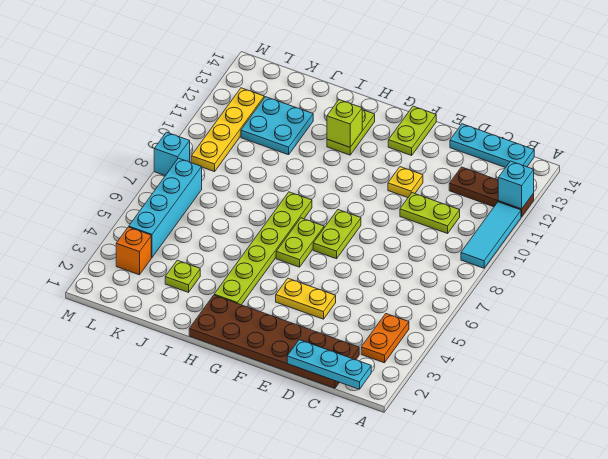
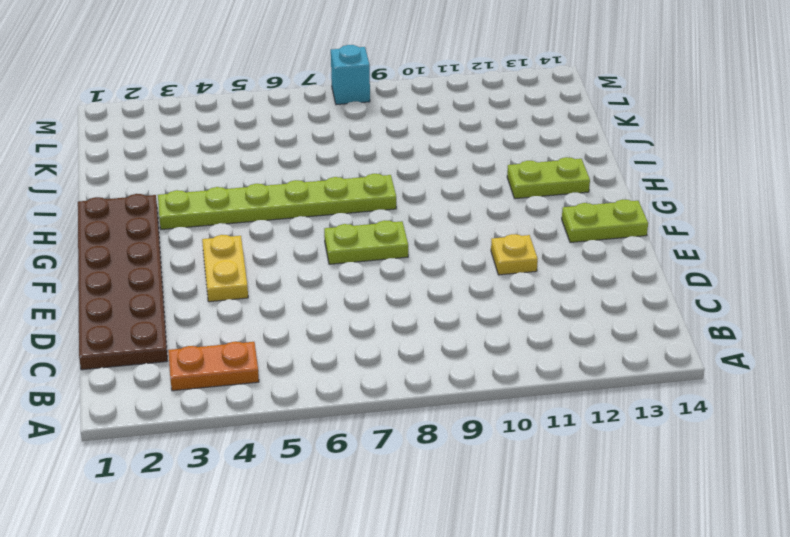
none -> cyan 1x3 tile [461,202,521,268]
none -> brown 1x3 plate [449,167,534,217]
none -> cyan 1x3 plate [450,124,534,168]

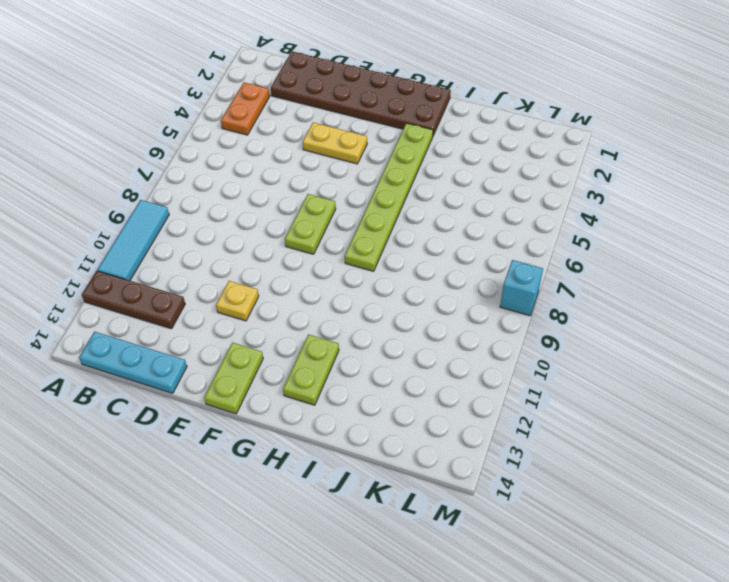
none -> lime 1x2 plate [400,193,460,233]
none -> lime 1x2 plate [276,218,324,267]
none -> lime 1x1 plate [165,260,200,292]

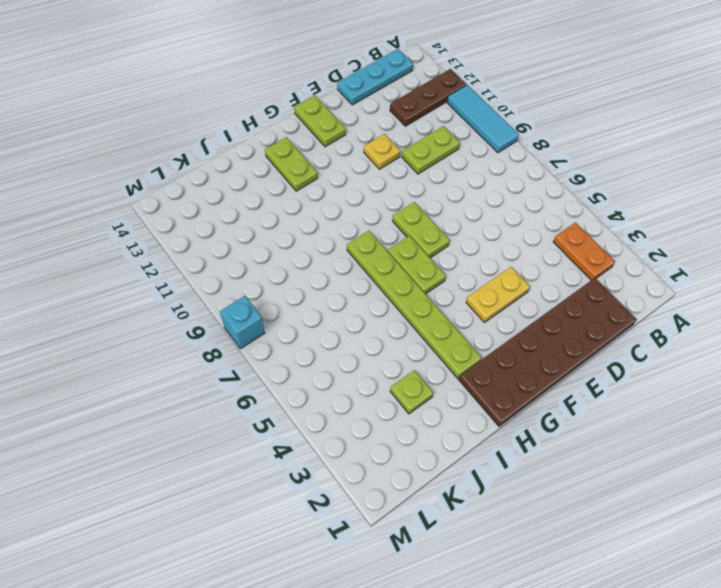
none -> cyan 2x2 plate [241,97,313,155]
none -> orange 1x1 brick [116,227,151,275]
none -> cyan 1x4 brick [129,158,202,258]

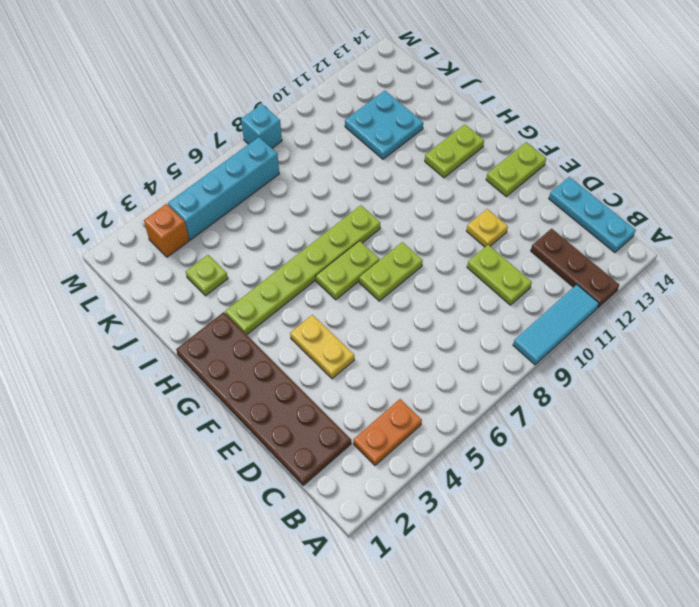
none -> yellow 1x4 plate [191,88,264,172]
none -> cyan 1x1 brick [498,161,534,209]
none -> cyan 1x3 plate [287,340,371,389]

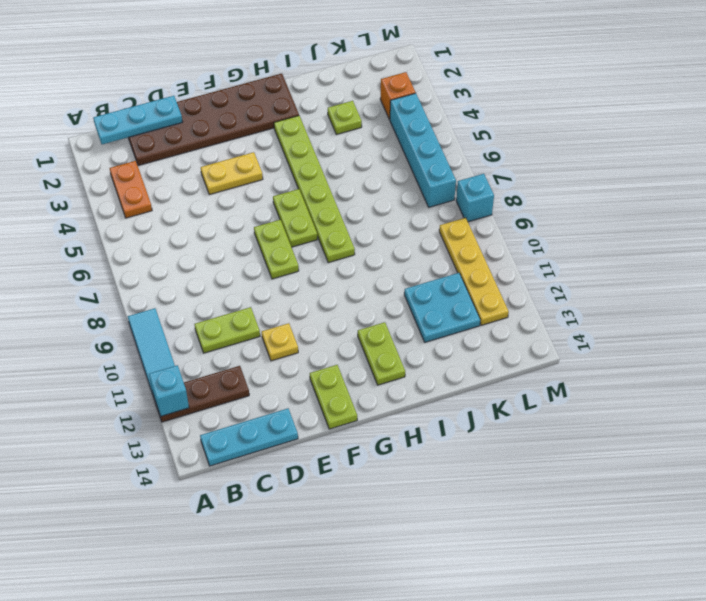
none -> lime 1x1 brick [327,100,362,147]

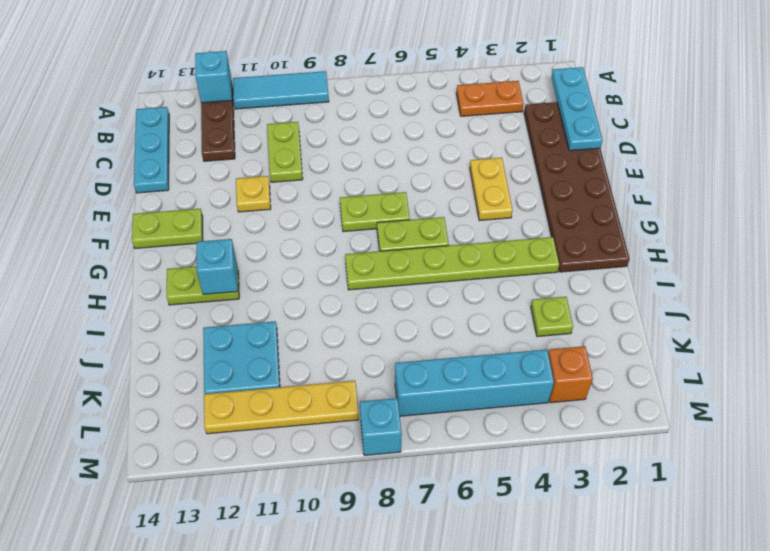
cyan 1x1 brick [197,239,238,294] -> lime 1x1 brick [327,100,362,147]

